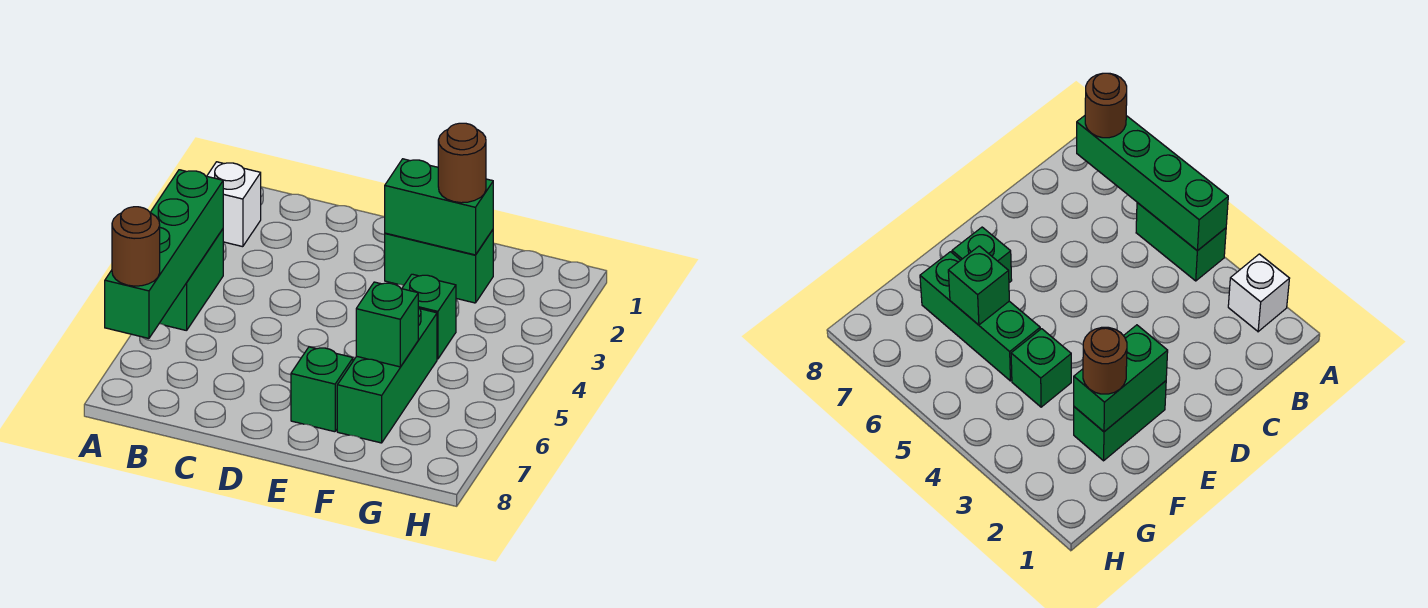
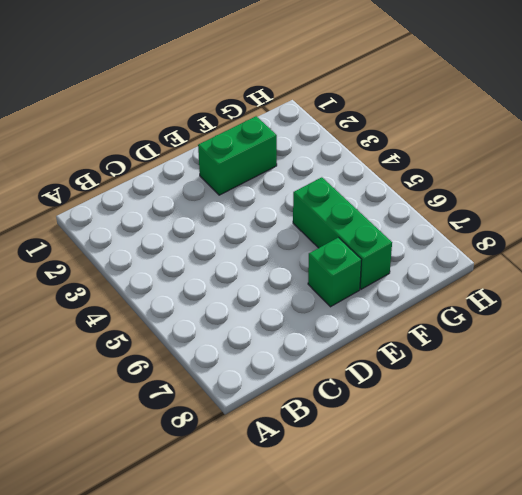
none -> white 1x1 brick [207,162,261,247]
none -> green 1x2 brick [159,229,223,331]

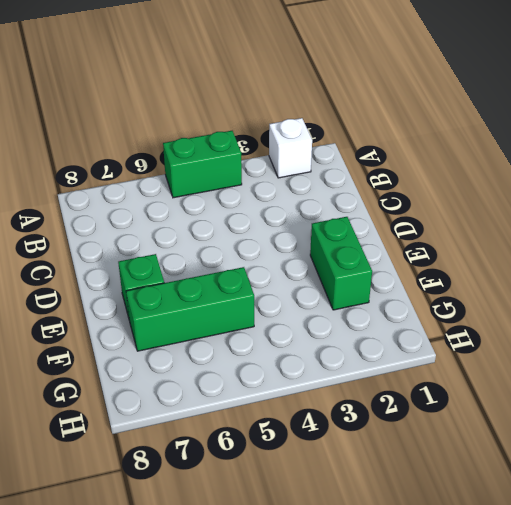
none -> green 1x1 brick [402,274,456,359]
none -> green 1x4 brick [105,170,223,338]

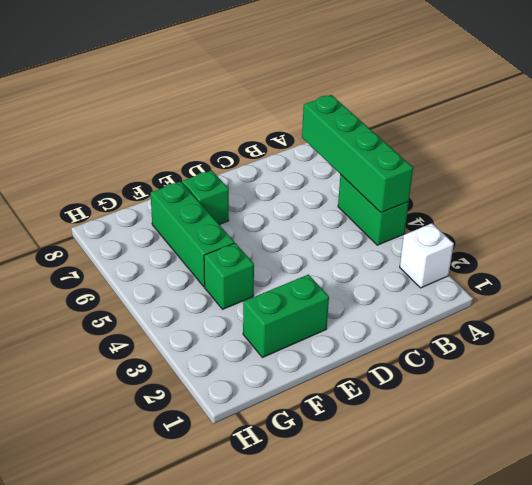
none -> green 1x2 brick [385,159,493,255]
none -> green 1x1 brick [356,282,418,367]

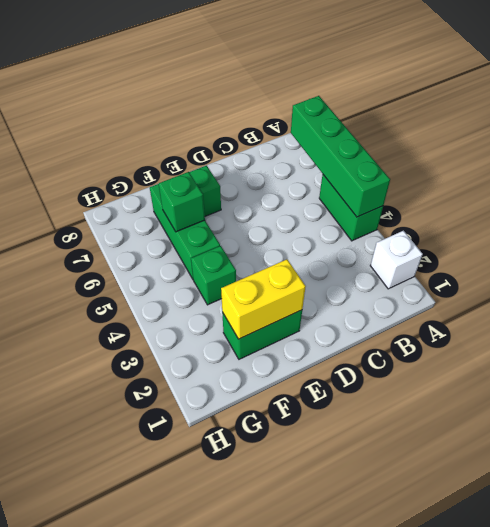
yellow 1x2 brick [221,259,306,339] -> green 1x2 brick [385,159,493,255]
none -> brown 1x1 round brick [112,207,160,286]
none -> brown 1x1 round brick [438,123,486,203]

